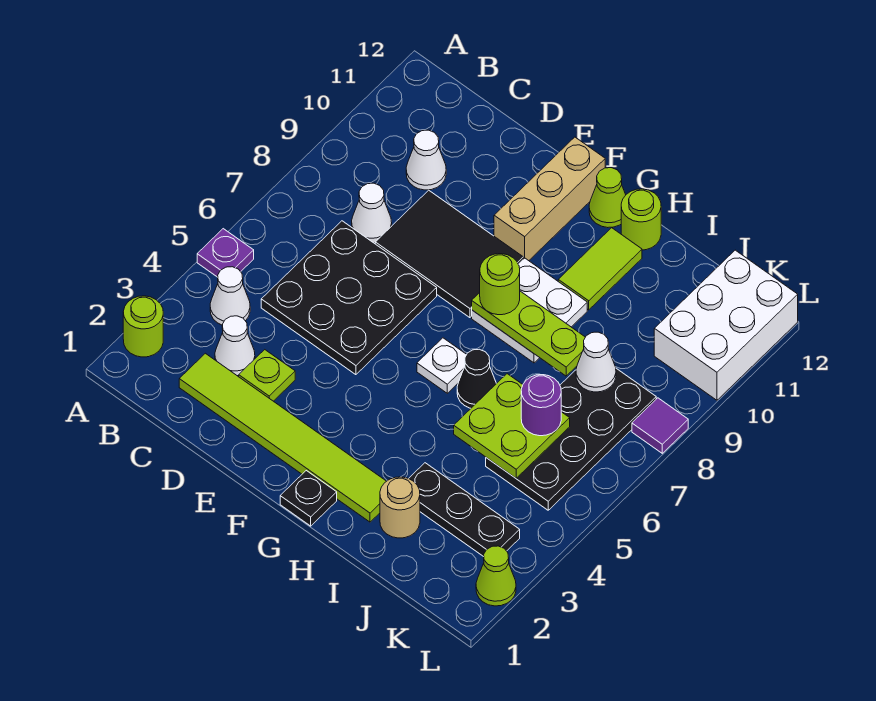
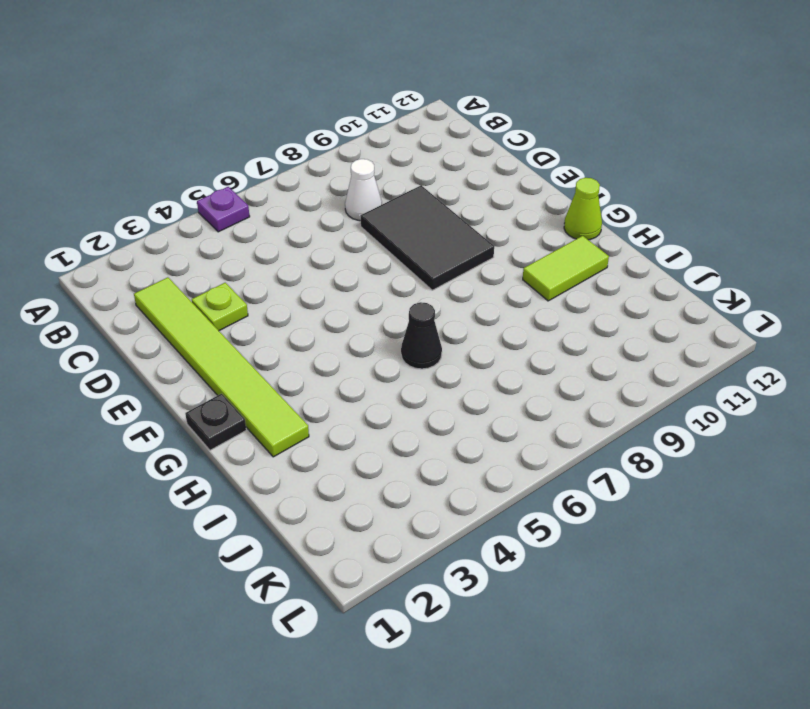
none -> lime 1x1 round brick [123,296,163,357]
none -> white 1x1 cone [210,267,250,325]
none -> white 1x1 cone [215,316,255,376]

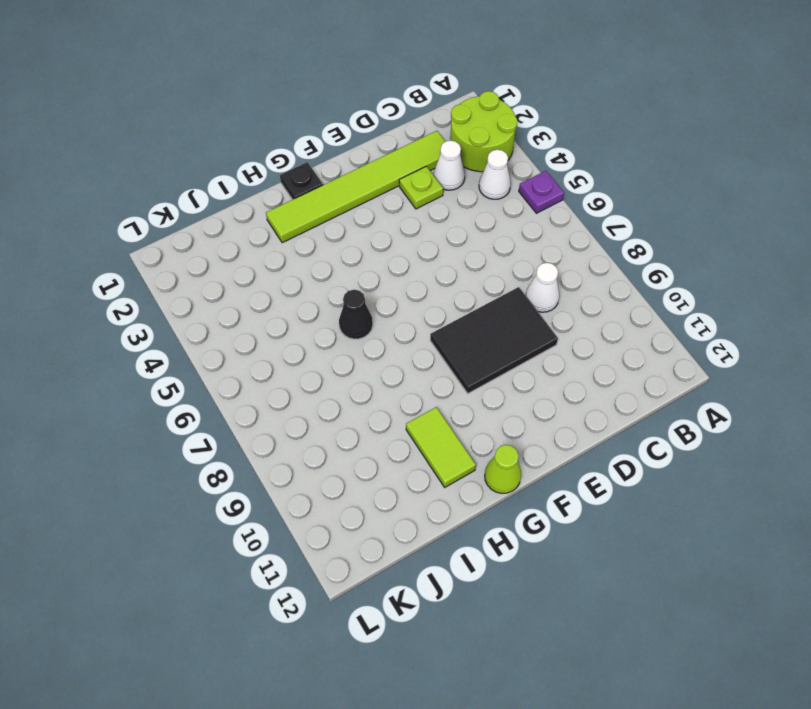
lime 2x2 round brick [450,91,517,172] -> lime 1x1 round brick [123,296,163,357]
none -> black 3x3 plate [261,221,437,375]
none -> white 1x1 cone [406,130,446,190]
none -> tan 1x3 brick [494,137,605,261]

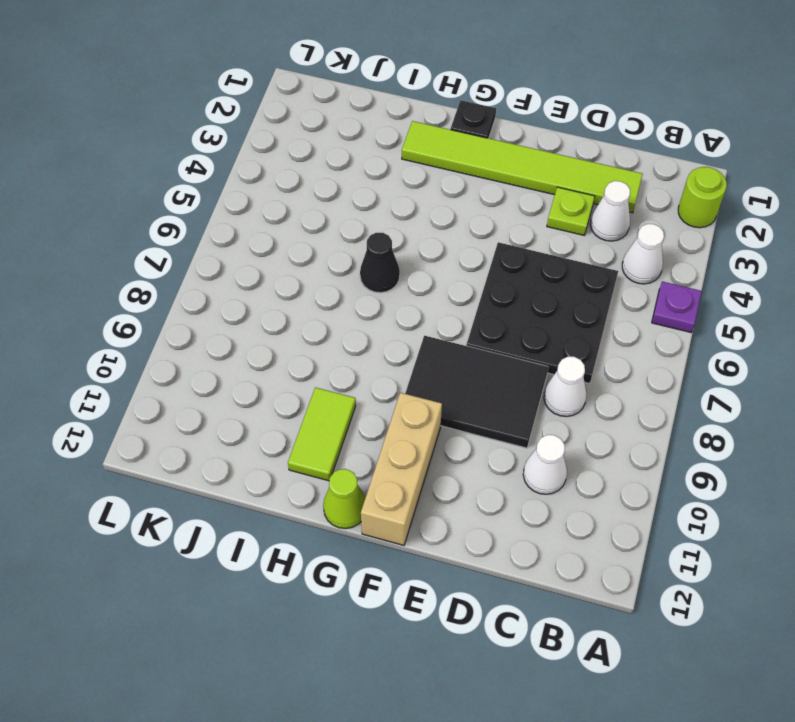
none -> white 1x1 plate [417,338,467,393]
none -> white 2x2 plate [472,258,587,363]
none -> lime 1x1 round brick [621,189,661,250]

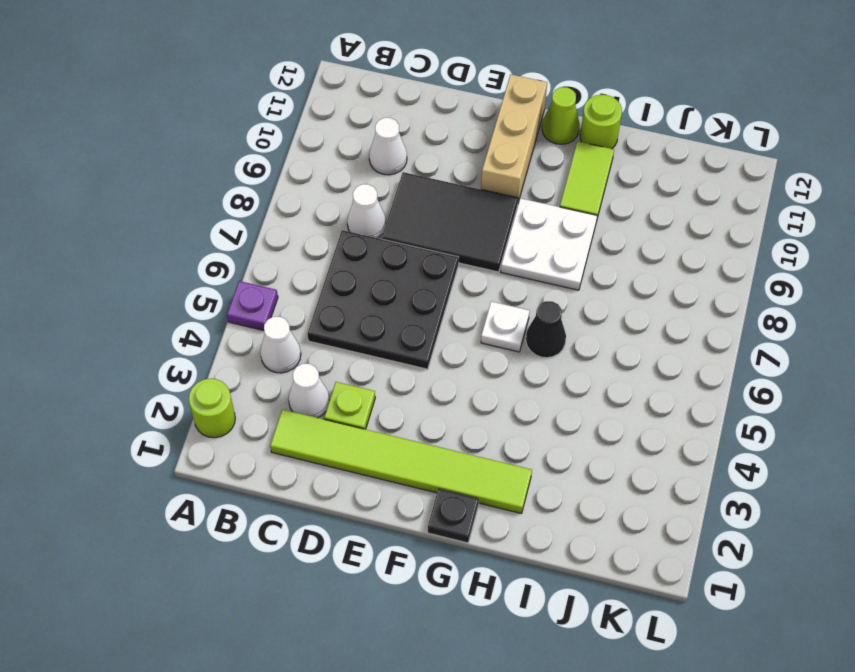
none -> tan 1x1 round brick [380,477,420,538]
none -> black 1x3 plate [409,463,520,557]
none -> black 2x4 plate [486,368,656,510]

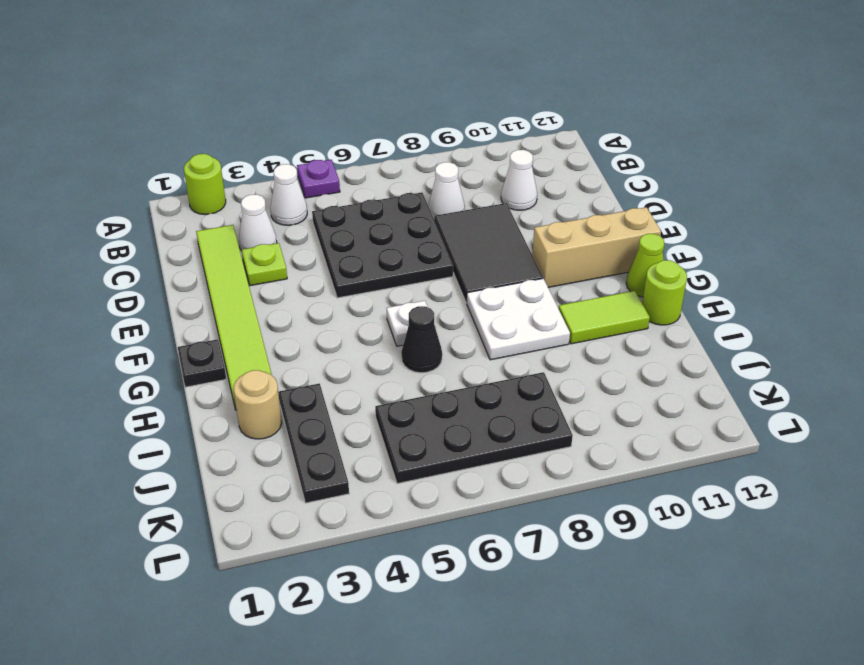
none -> white 2x3 brick [654,250,798,400]
none -> lime 1x1 cone [476,546,516,606]
none -> purple 1x1 tile [632,398,688,453]

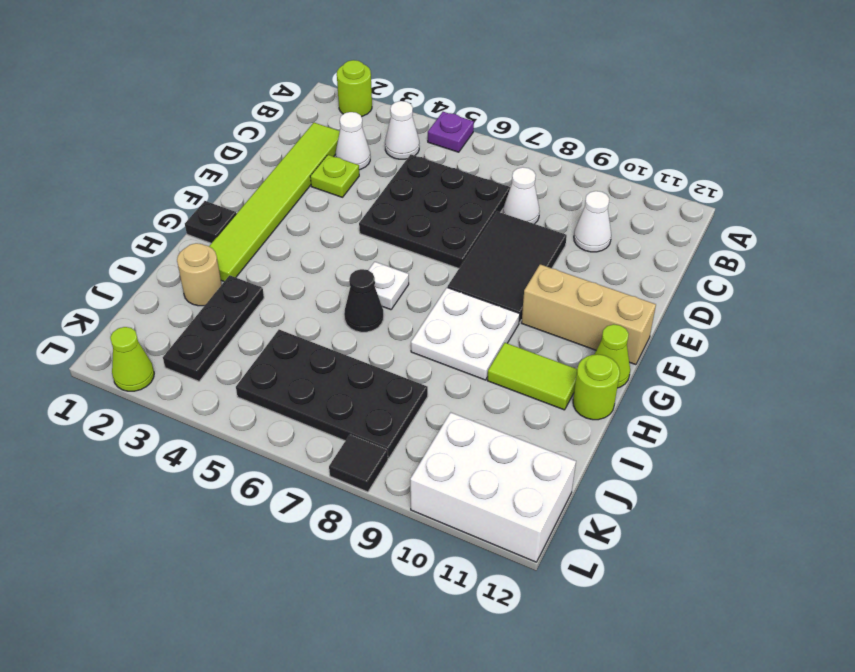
black 1x1 tile [329,435,388,492] -> purple 1x1 tile [632,398,688,453]
none -> lime 1x3 plate [472,291,585,376]
none -> lime 2x2 plate [454,374,570,478]
none -> white 1x1 cone [576,332,616,392]

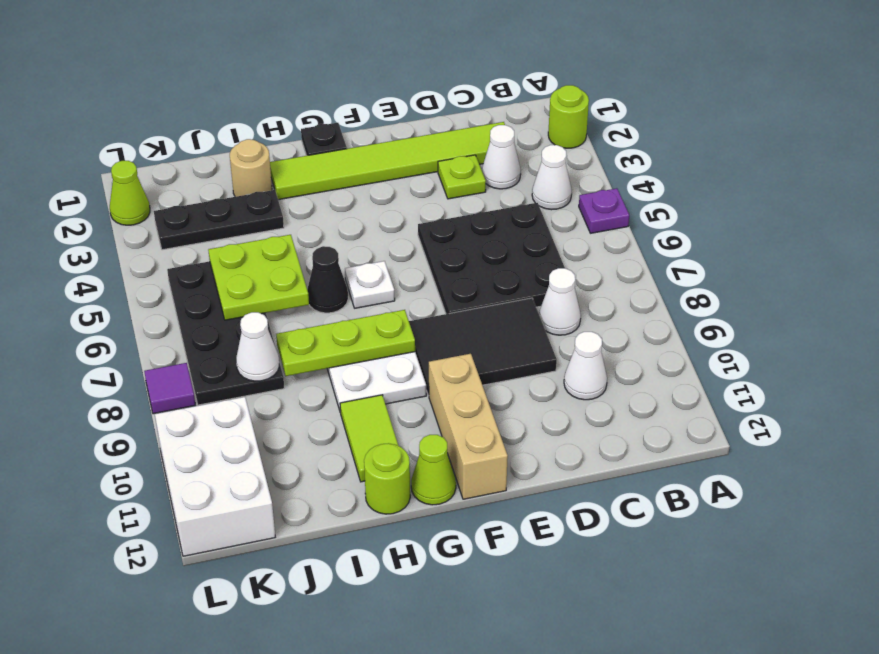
none -> lime 1x1 round brick [480,254,520,315]
none -> purple 1x1 round brick [521,375,561,436]

